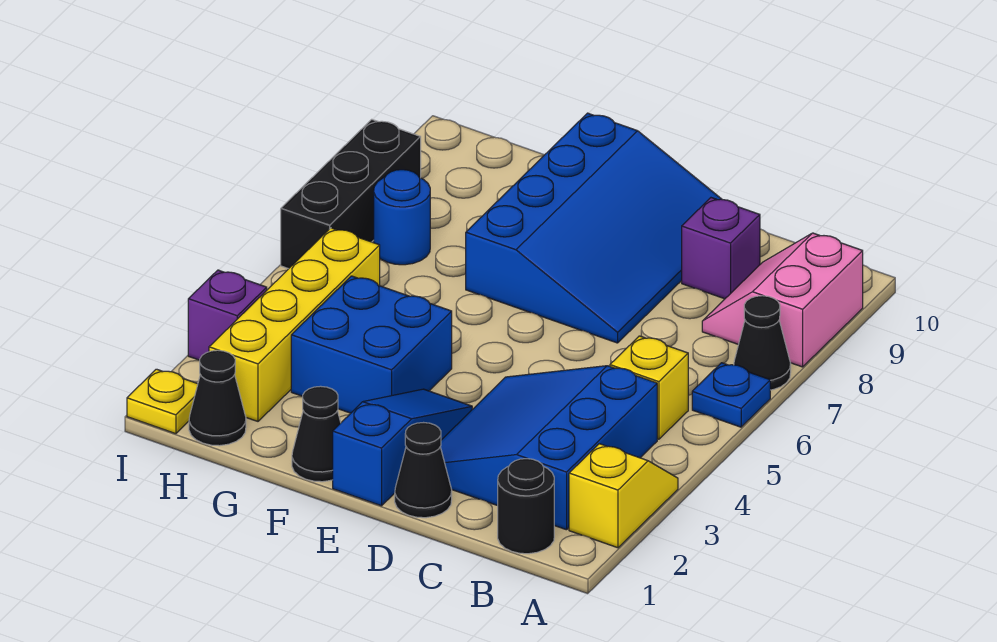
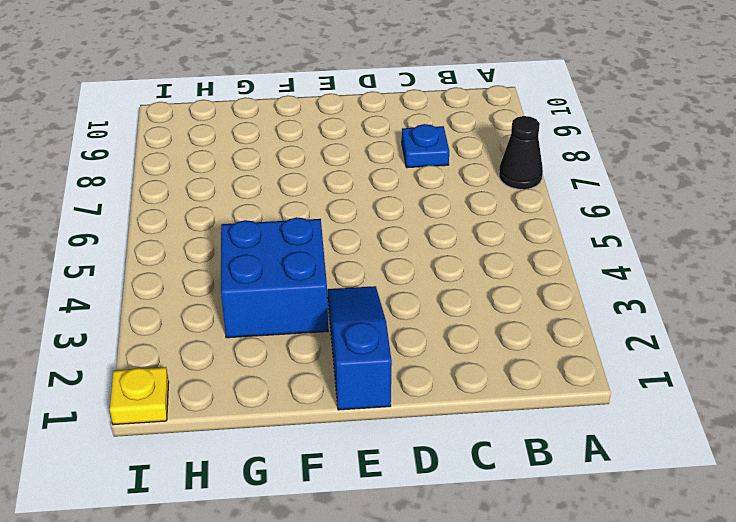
blue 1x1 plate [402,124,449,168] -> blue 1x1 plate moved to [692,363,770,427]
none -> yellow 1x2 slope [569,444,678,548]
none -> pink 2x2 slope [702,233,863,367]
none -> black 1x1 round brick [498,459,554,554]

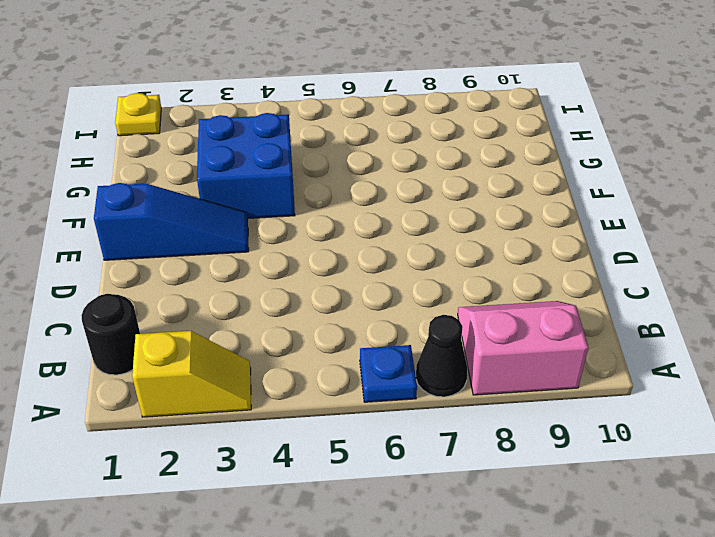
none -> blue 3x3 slope [440,366,657,530]
none -> yellow 1x1 brick [610,336,688,439]
none -> purple 1x1 brick [682,198,760,299]

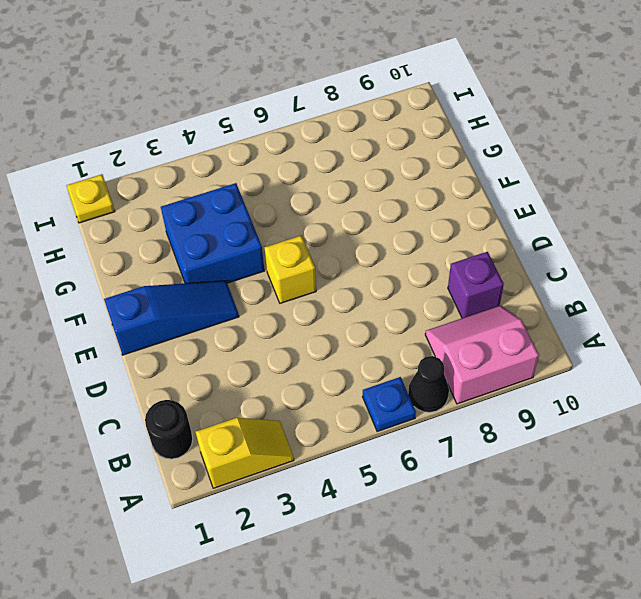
yellow 1x1 brick [265,236,316,303] -> yellow 1x1 brick moved to [610,336,688,439]
none -> blue 3x3 slope [440,366,657,530]
none -> black 1x1 cone [395,423,452,518]
none -> blue 3x4 slope [466,113,721,343]

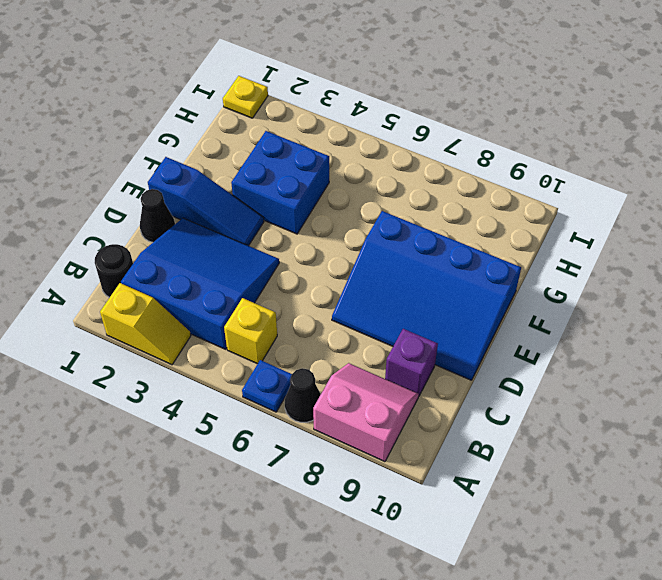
none -> black 1x1 cone [292,386,341,482]
none -> black 1x1 cone [189,350,246,446]
none -> yellow 1x4 brick [209,228,380,421]

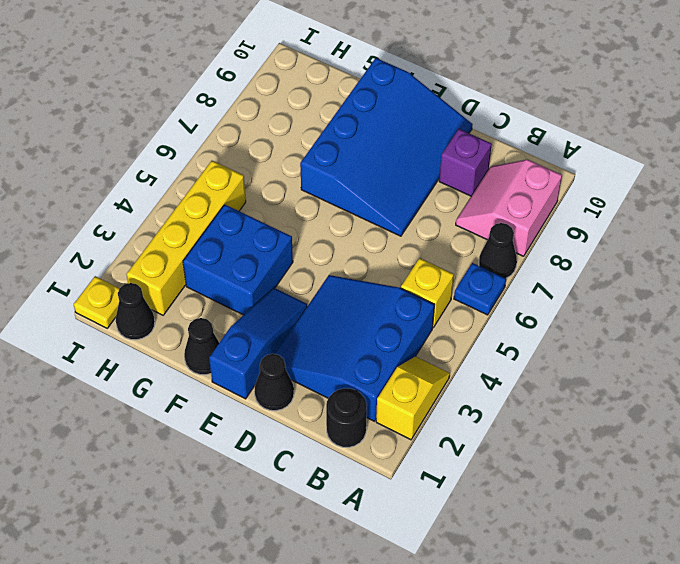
none -> blue 1x1 round brick [374,170,430,265]
none -> purple 1x1 brick [188,270,267,360]
none -> black 1x3 brick [281,119,421,269]

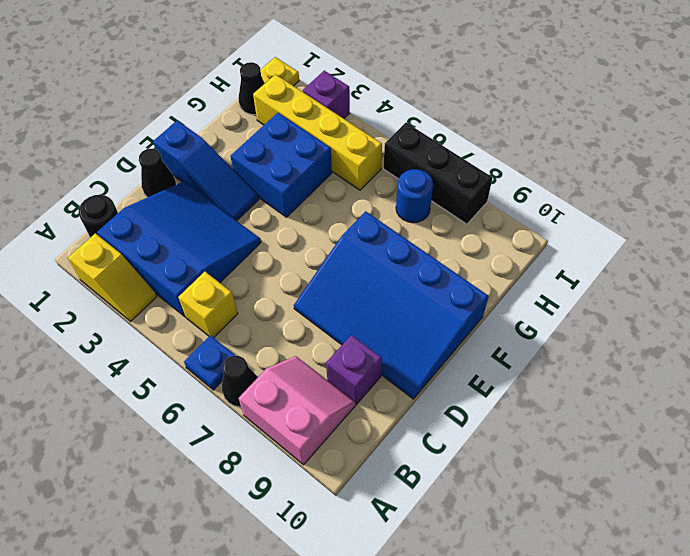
none -> black 1x1 cone [292,386,341,482]

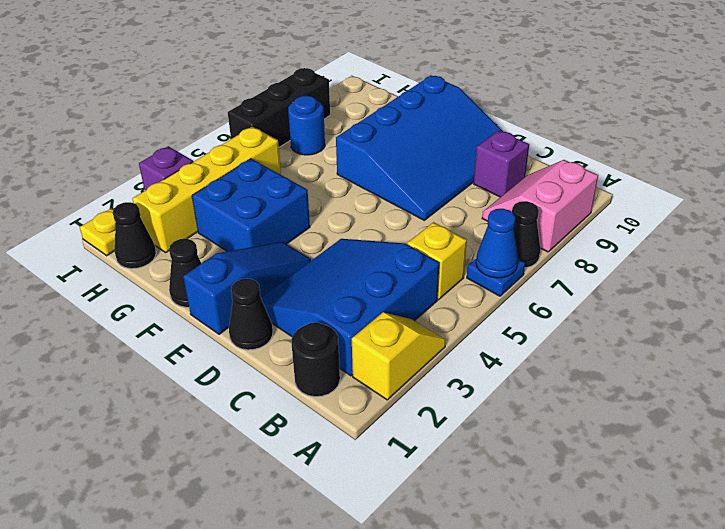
blue 1x1 cone [476,209,518,278] -> none

